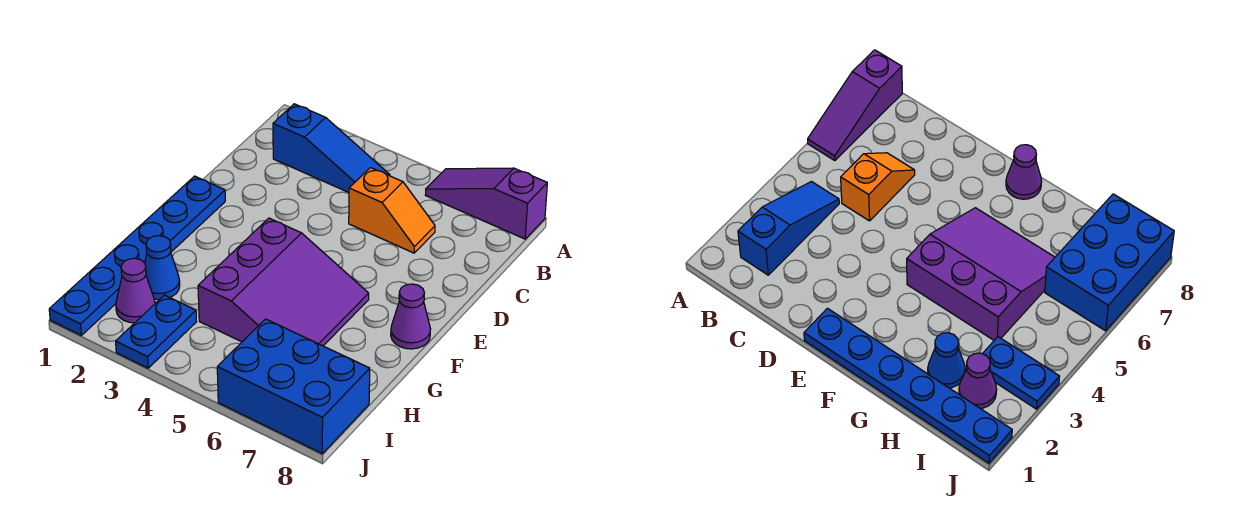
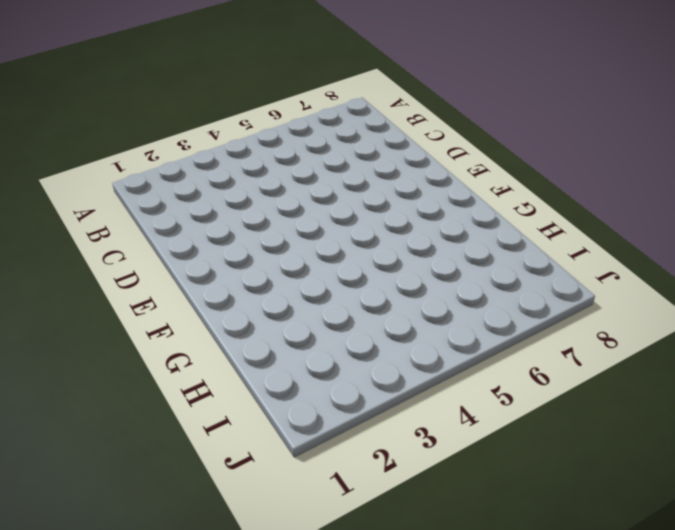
none -> purple 1x3 slope [426,168,547,239]
none -> blue 1x3 slope [273,104,390,192]

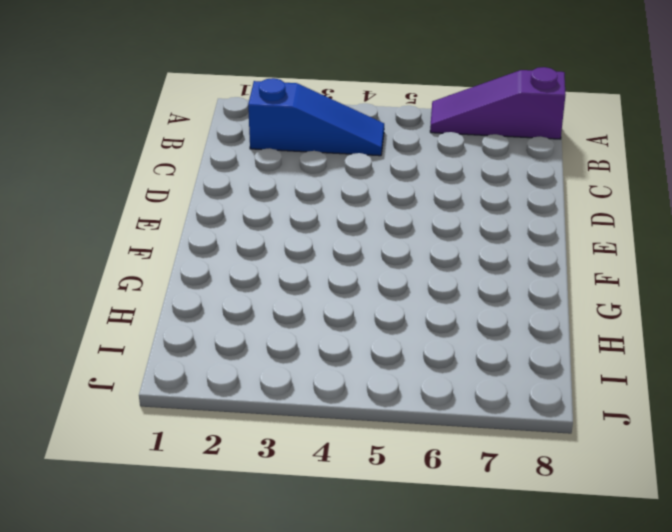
none -> orange 1x2 slope [349,168,435,253]
none -> blue 1x6 plate [49,176,225,335]

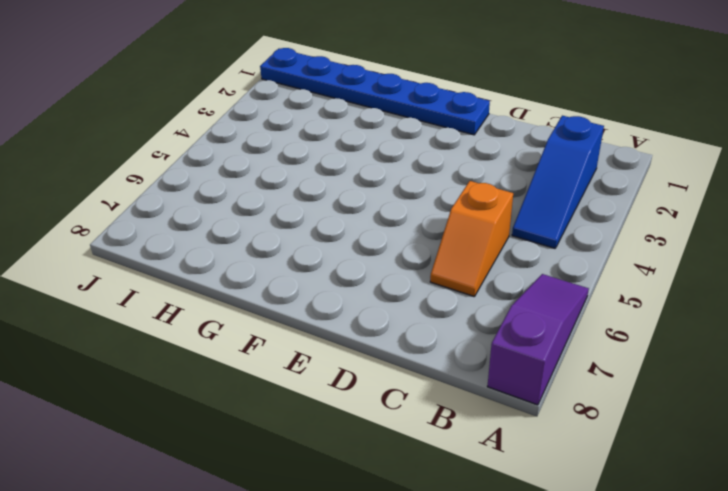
none -> purple 3x3 slope [198,218,369,346]
none -> purple 1x1 cone [391,284,430,349]

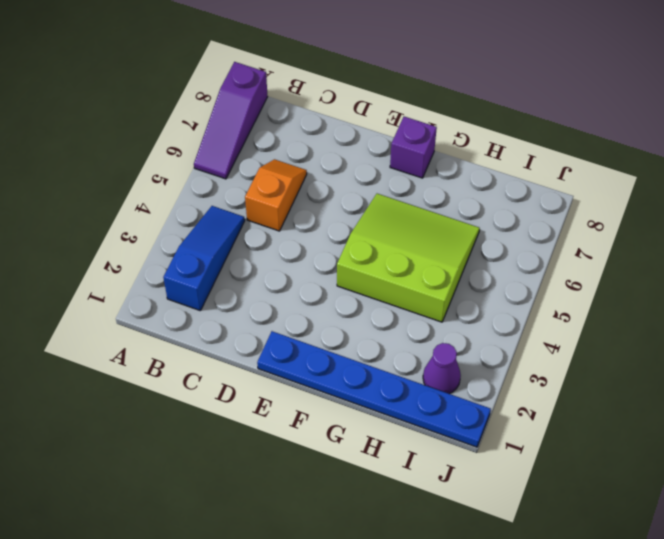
lime 3x3 slope [337,194,480,322] -> purple 3x3 slope [198,218,369,346]
purple 1x1 brick [390,117,437,178] -> purple 1x1 cone [391,284,430,349]
none -> blue 1x1 cone [145,236,180,300]
none -> blue 1x2 plate [116,295,197,368]

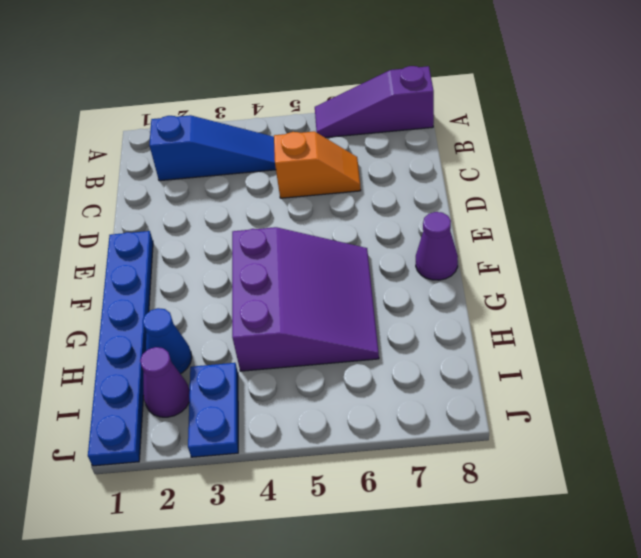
none -> blue 2x3 brick [217,319,370,453]

